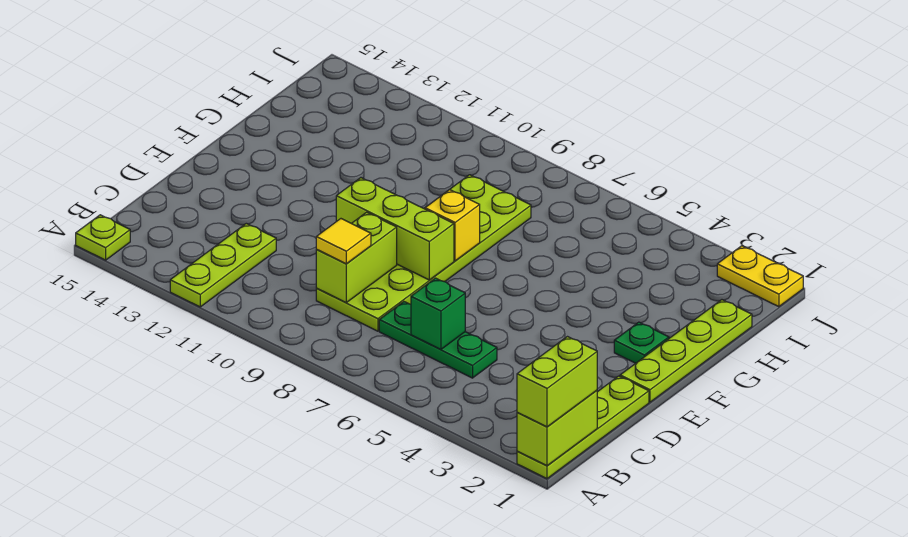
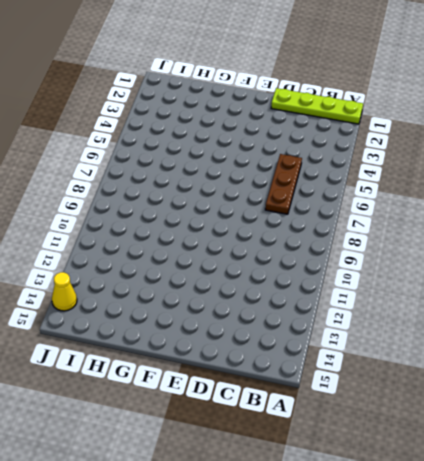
brown 1x3 plate [265,154,302,214] -> green 1x3 plate [379,302,497,378]
yellow 1x1 cone [52,272,77,311] -> none
none -> lime 1x3 plate [170,223,276,307]
none -> lime 1x1 plate [76,215,130,260]
none -> lime 2x6 plate [316,175,531,331]

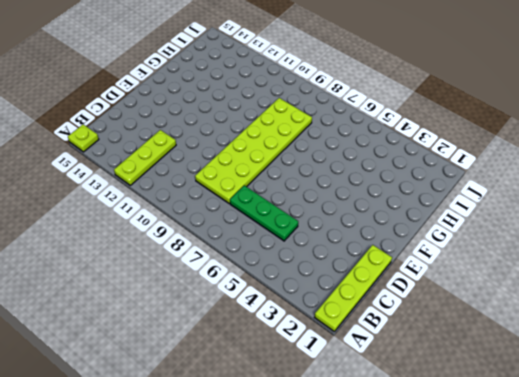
none -> lime 1x4 plate [620,300,752,402]
none -> green 1x1 plate [614,322,669,363]
none -> yellow 1x2 plate [717,246,803,307]

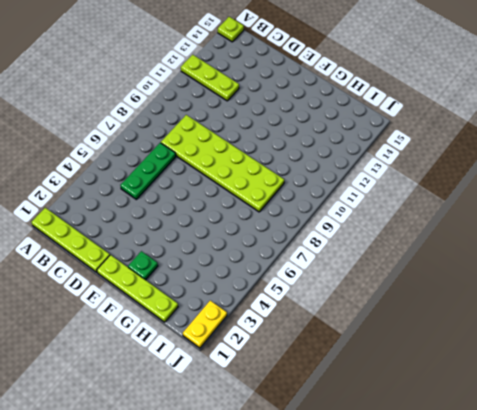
none -> lime 1x2 brick [517,390,597,466]
none -> green 1x1 brick [411,278,465,350]
none -> lime 1x2 brick [316,212,397,303]

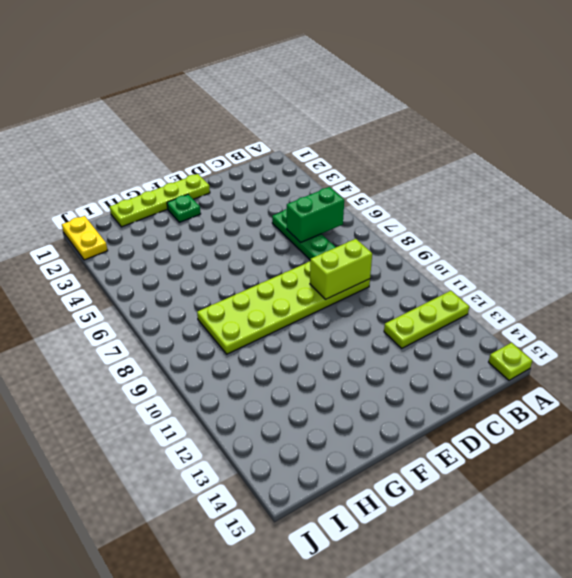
green 1x2 brick [287,187,344,243] -> green 1x1 brick [411,278,465,350]
none -> lime 1x4 plate [517,376,649,479]
none -> lime 1x2 brick [517,390,597,466]
none -> lime 1x3 brick [336,178,454,280]

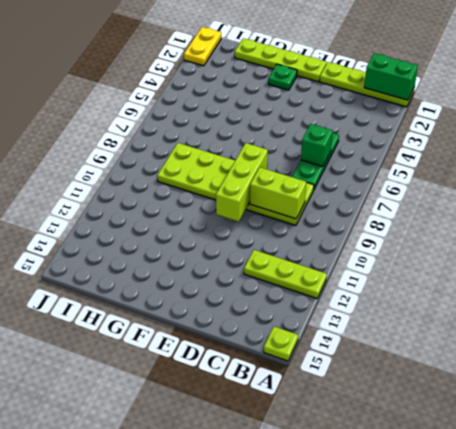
green 1x2 brick [364,53,418,100] -> lime 1x2 brick [517,390,597,466]
none -> yellow 1x1 brick [425,190,480,261]
none -> lime 1x2 brick [517,337,597,427]
none -> yellow 1x1 tile [316,219,371,264]

